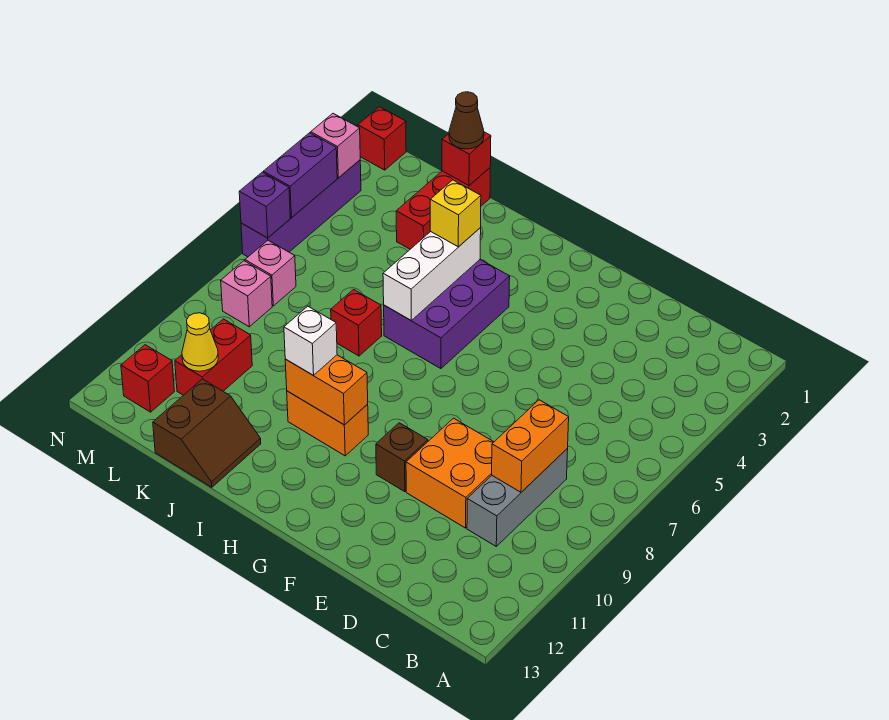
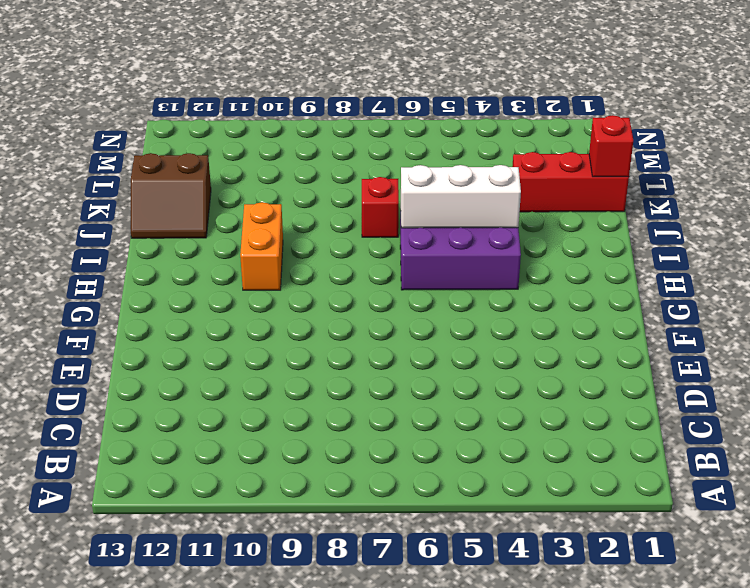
none -> grey 1x3 brick [467,449,568,546]
none -> orange 2x2 brick [406,418,493,528]
none -> brown 1x1 brick [376,423,428,492]

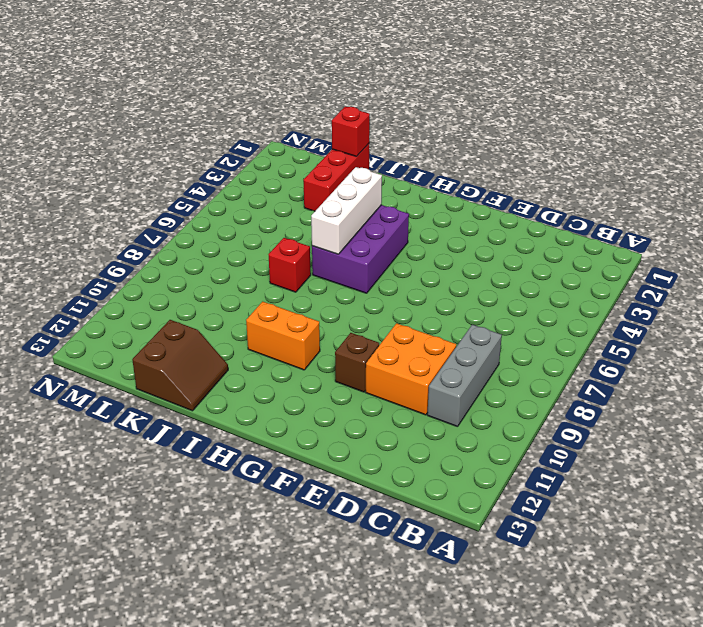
none -> red 1x2 brick [175,319,252,395]
none -> pink 1x1 brick [245,240,296,306]
none -> pink 1x1 brick [221,261,272,327]

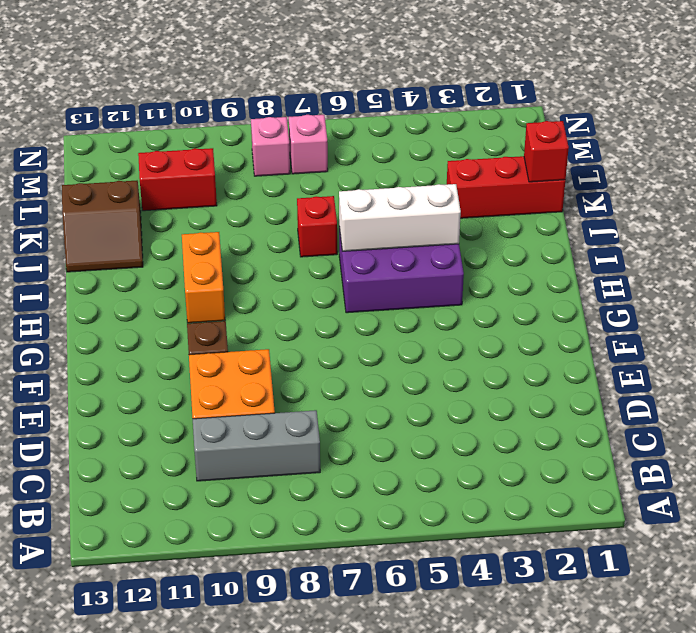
none -> red 1x1 brick [121,345,174,412]
none -> red 1x1 brick [358,107,406,170]
none -> purple 1x4 brick [241,160,361,257]

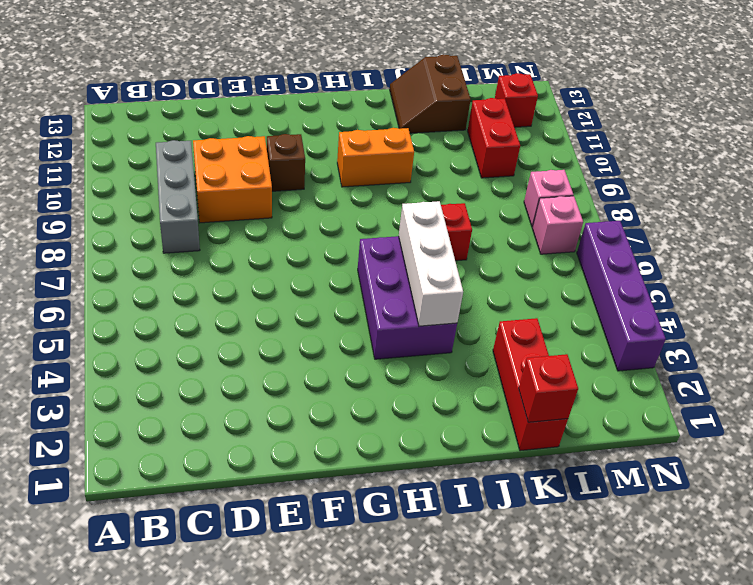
none -> red 1x1 brick [358,107,406,170]
none -> orange 1x2 brick [492,400,569,492]
none -> orange 1x2 brick [285,355,368,425]

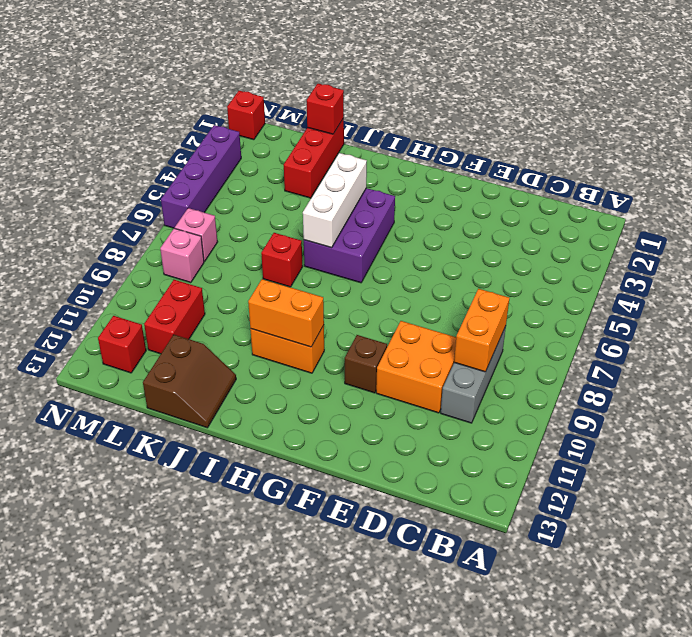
none -> yellow 1x1 cone [182,313,218,371]
none -> pink 1x1 brick [311,113,360,178]
none -> purple 1x2 brick [263,133,337,218]

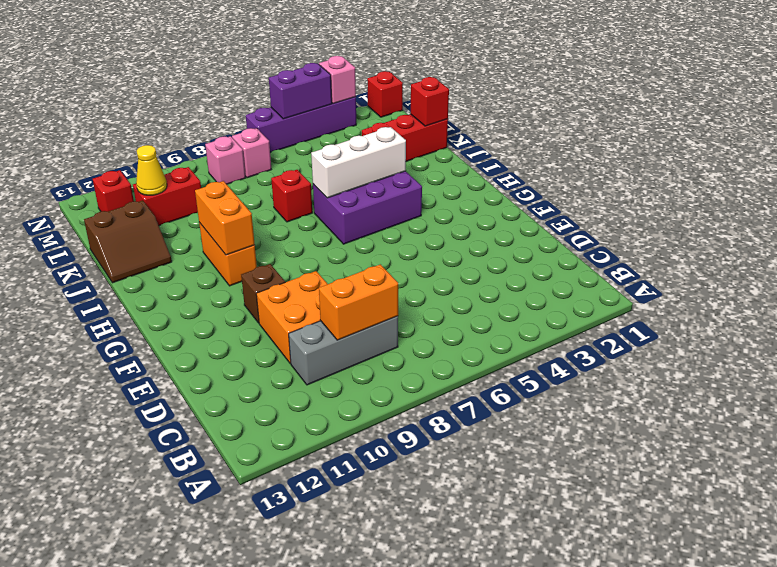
none -> purple 1x1 brick [239,172,290,238]
none -> yellow 1x1 brick [430,180,481,247]
none -> white 1x1 brick [284,306,337,376]

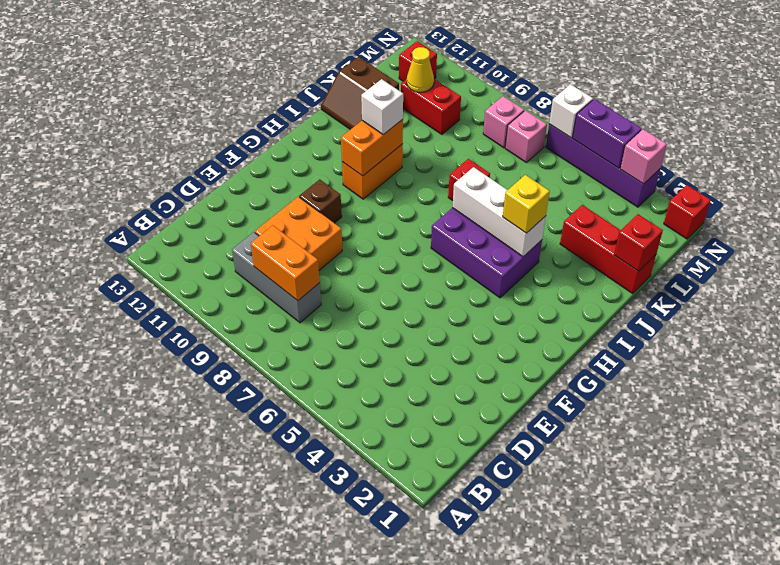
white 1x1 brick [549,84,593,138] -> purple 1x1 brick [239,172,290,238]
none -> brown 1x1 cone [449,92,484,149]

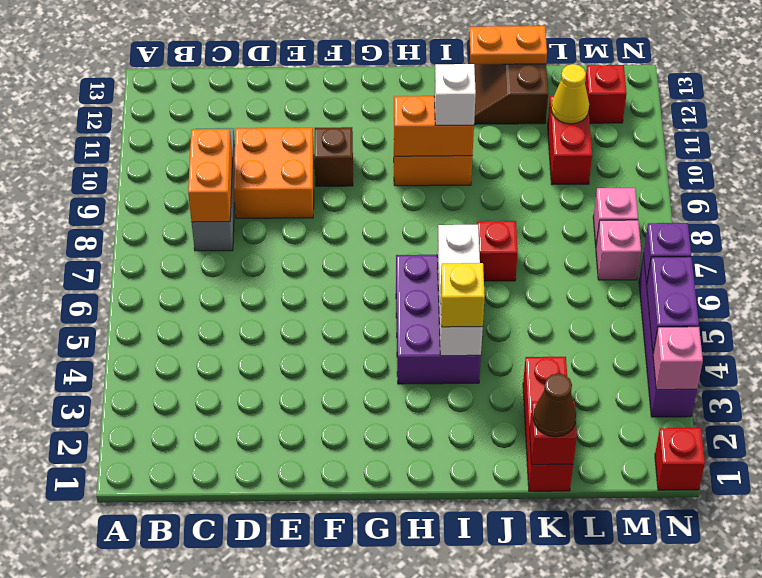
orange 1x2 plate [469,26,547,64] -> none

